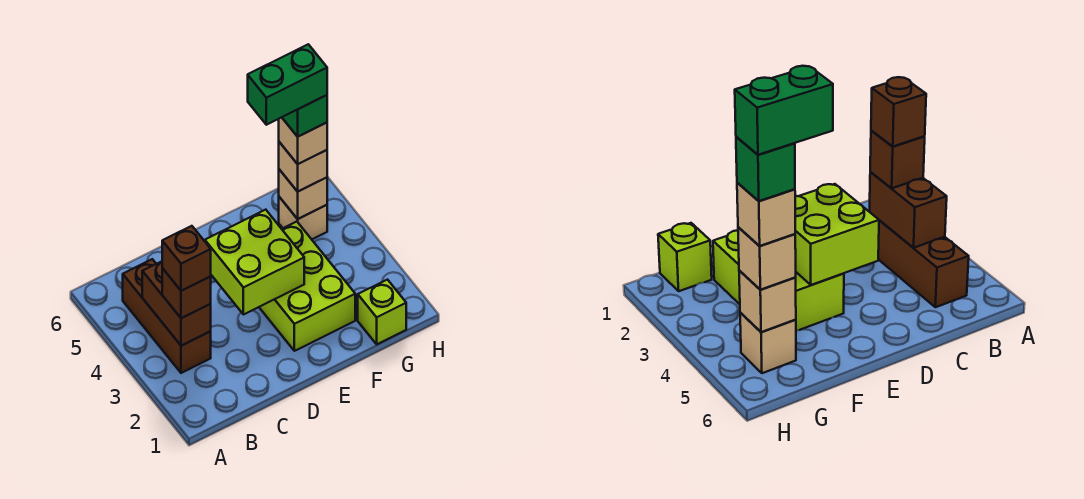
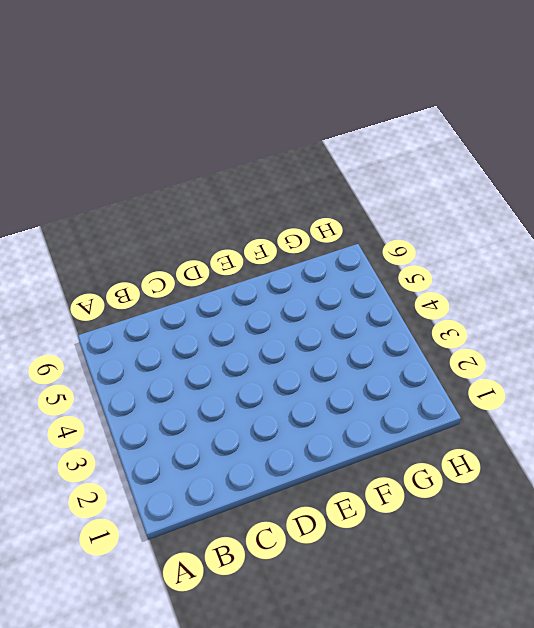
none -> brown 1x3 brick [123,259,211,373]
none -> lime 2x3 brick [259,222,355,351]
none -> lime 1x1 brick [358,280,406,344]

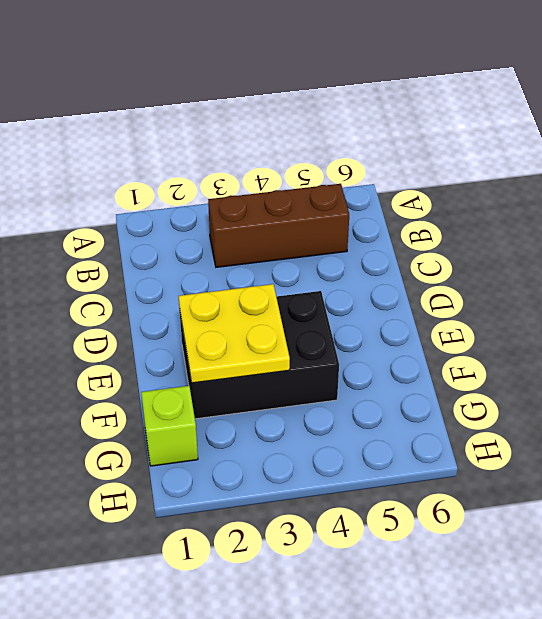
black 2x3 brick [180,291,339,419] -> lime 2x3 brick [259,222,355,351]
yellow 2x2 plate [179,284,290,383] -> lime 2x2 brick [205,210,304,315]
none -> tan 1x1 brick [279,197,327,239]
none -> brown 1x2 brick [142,261,211,346]
none -> tan 1x1 brick [279,169,327,219]

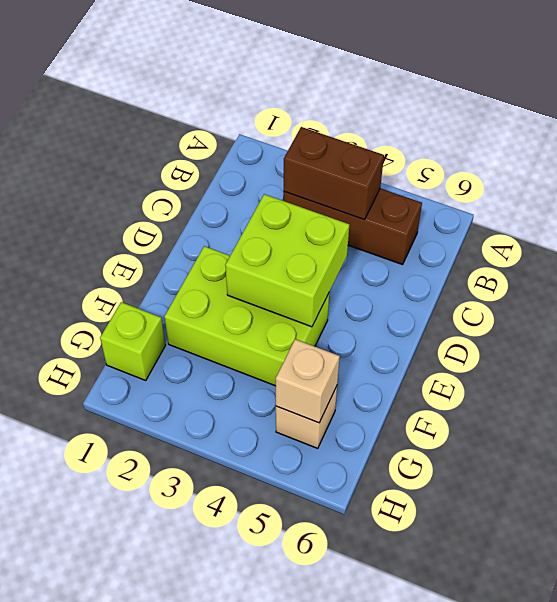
none -> brown 1x1 brick [162,268,211,318]
none -> tan 1x1 brick [279,142,327,192]
none -> brown 1x1 brick [162,226,211,291]

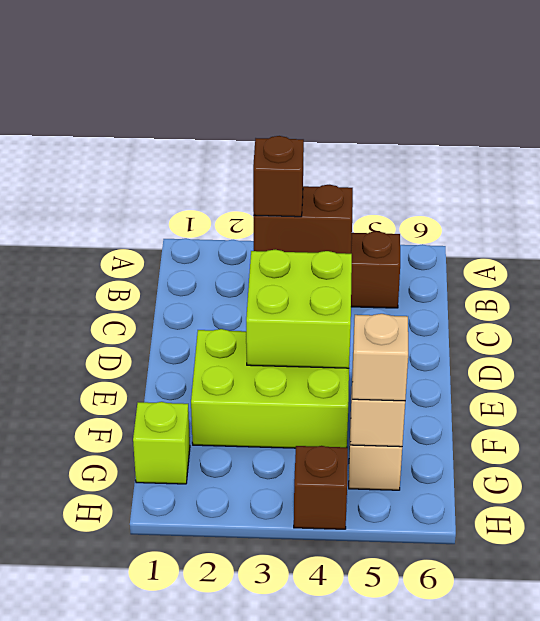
brown 1x1 brick [294,446,348,529] -> brown 1x1 brick moved to [162,226,211,291]
none -> tan 1x1 brick [279,117,327,164]
none -> green 1x1 brick [282,95,327,137]
none -> green 1x2 brick [248,44,327,125]

